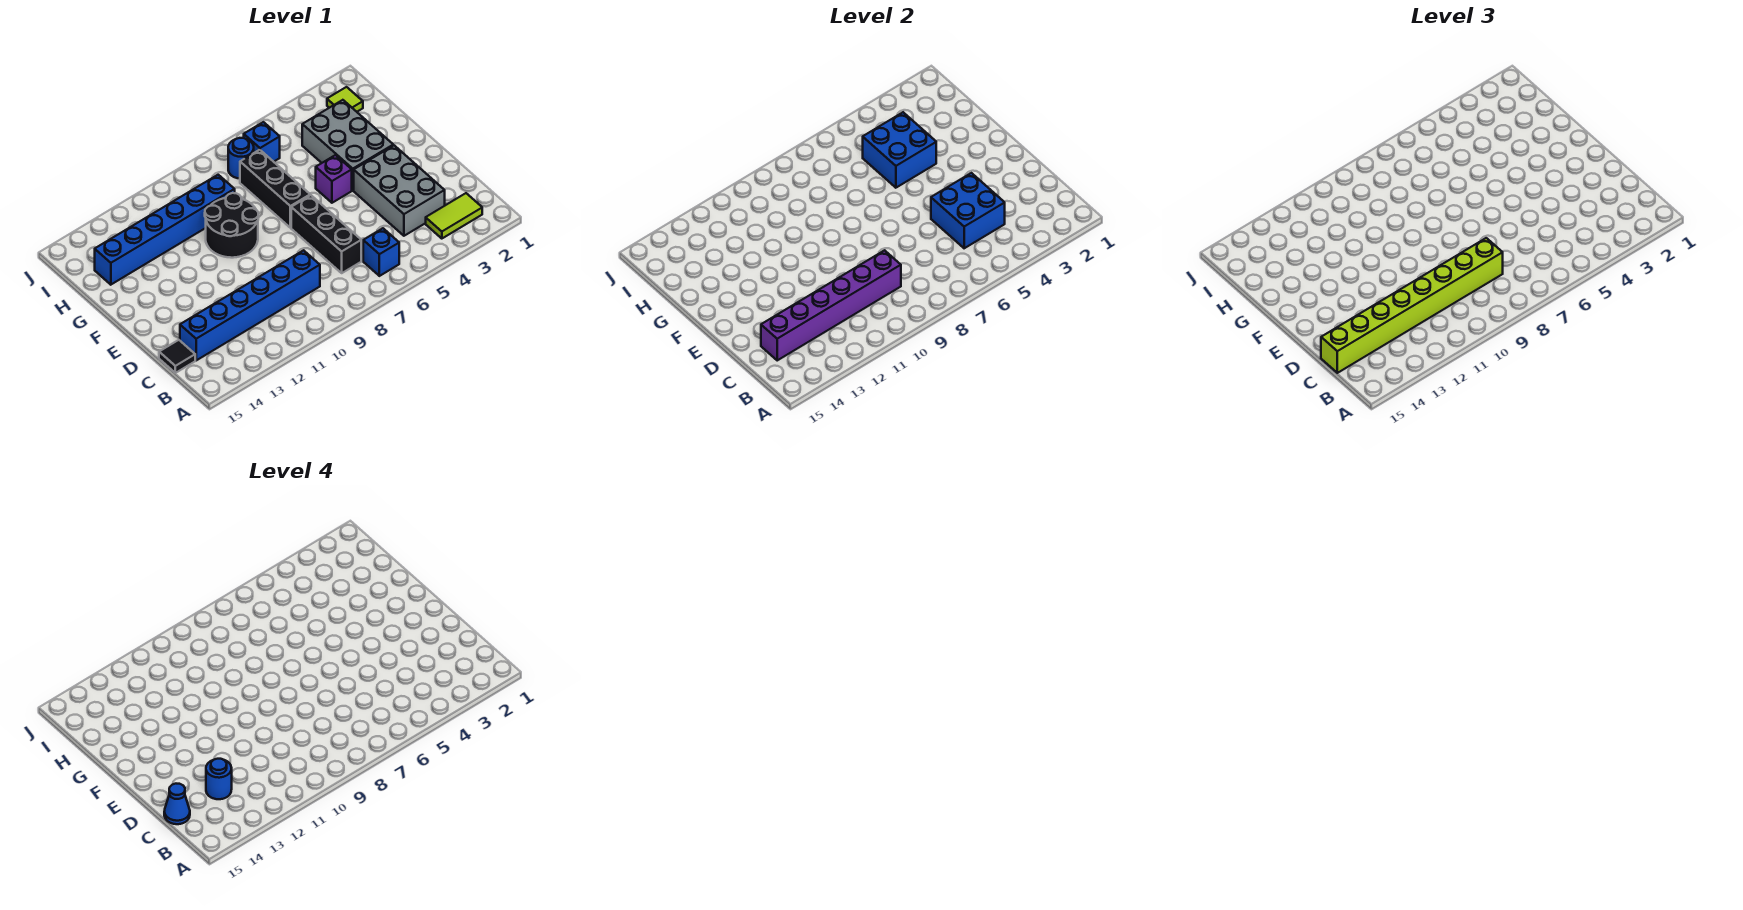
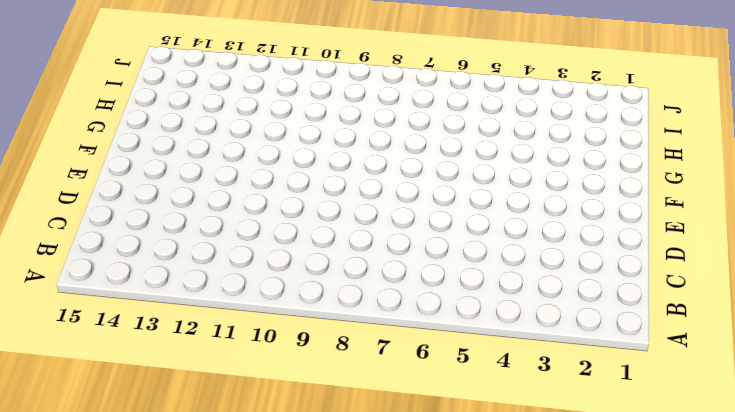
none -> lime 1x2 tile [426,193,482,239]
none -> blue 1x1 brick [363,228,399,276]
none -> grey 2x3 brick [354,145,445,236]

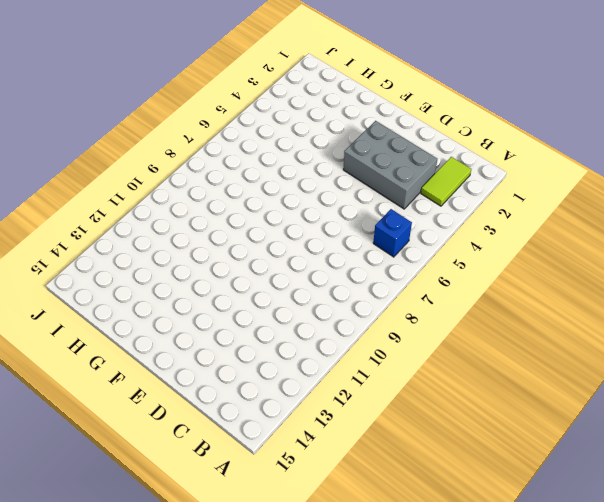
none -> black 1x3 brick [291,195,361,273]
none -> blue 1x6 brick [180,250,320,360]
none -> black 1x1 tile [159,340,195,373]

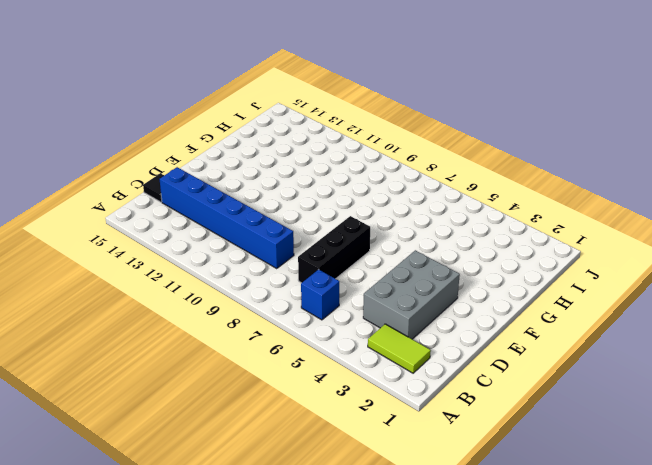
none -> grey 2x3 brick [302,100,393,190]
none -> purple 1x1 brick [316,155,352,203]
none -> black 1x3 brick [240,150,310,228]

